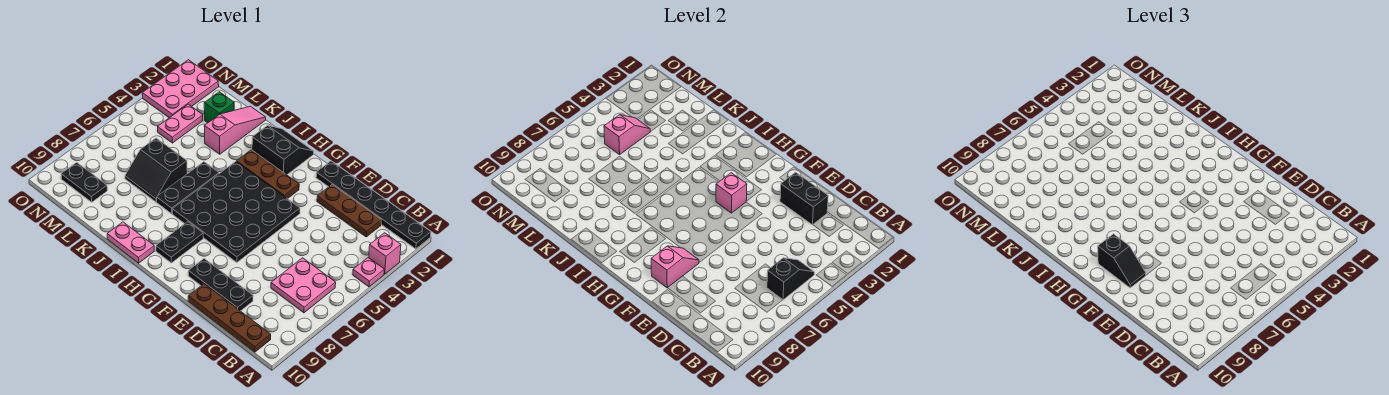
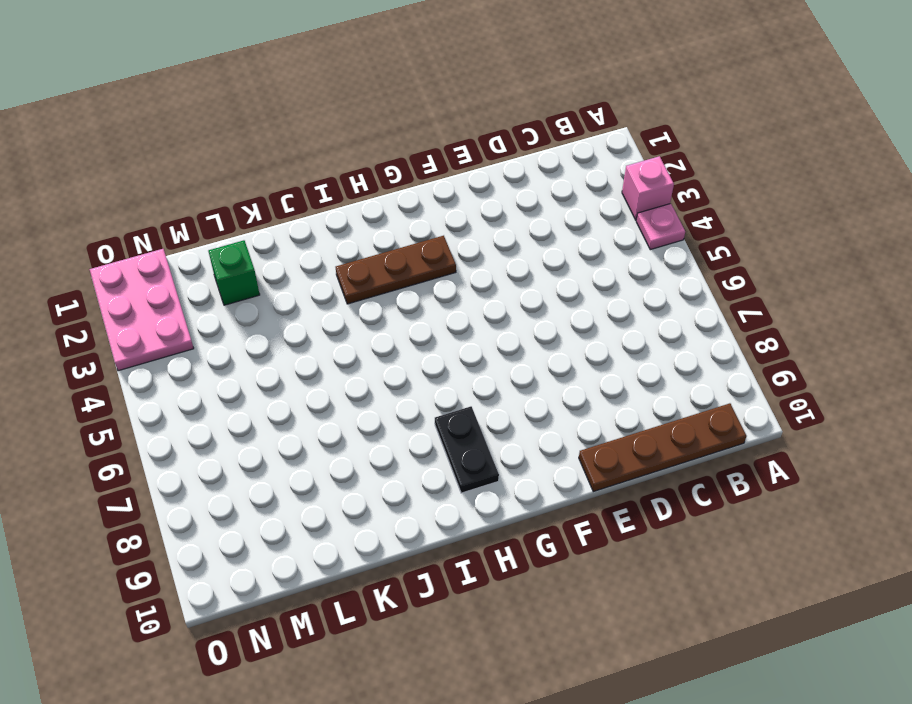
none -> black 1x6 plate [316,161,431,249]
none -> pink 2x2 plate [271,258,336,313]
none -> brown 1x3 plate [317,185,381,237]

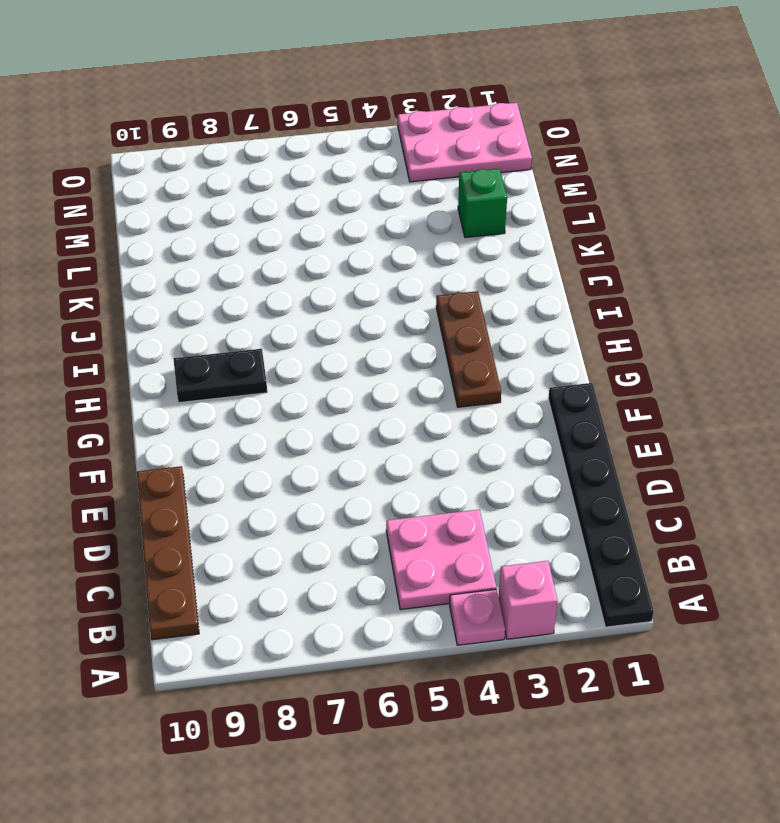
pink 2x2 plate [386,509,496,610] -> pink 2x2 plate moved to [271,258,336,313]
none -> brown 1x3 plate [317,185,381,237]
none -> black 1x3 plate [188,259,253,311]
none -> black 4x4 plate [173,161,300,262]

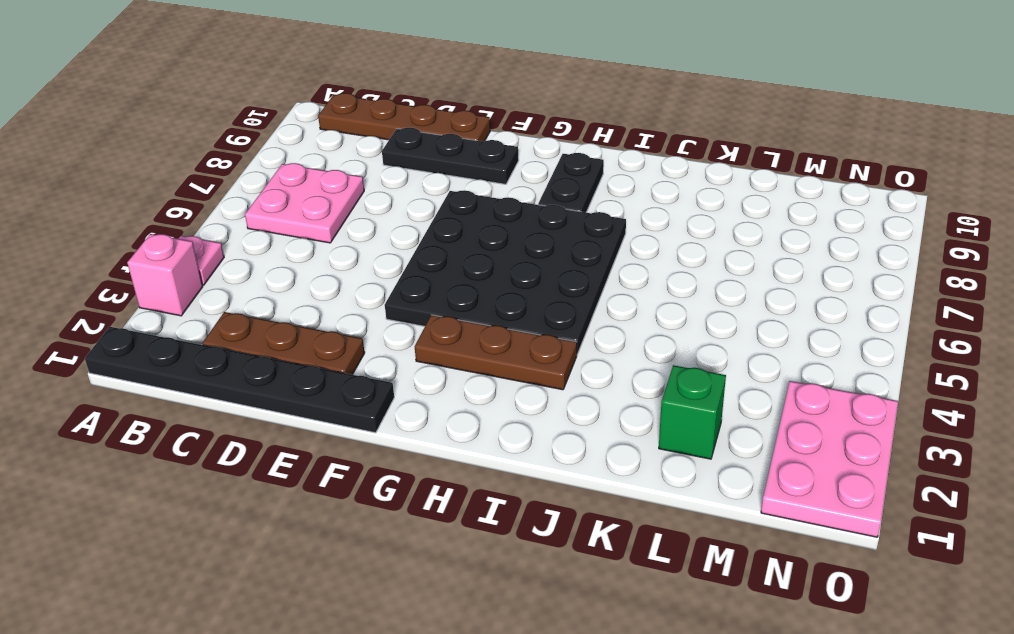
none -> black 2x2 slope [252,125,314,175]
none -> pink 1x2 plate [107,222,154,263]
none -> black 1x3 plate [157,162,219,214]

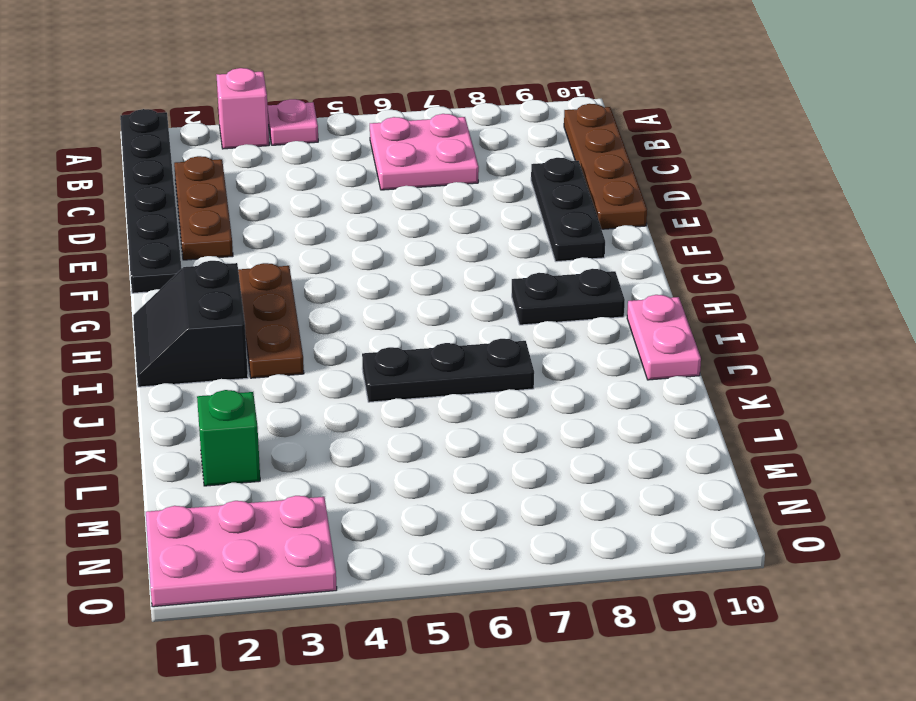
none -> black 4x4 plate [173,161,300,262]
none -> pink 1x3 slope [204,106,266,154]
none -> black 2x2 slope [125,138,187,202]

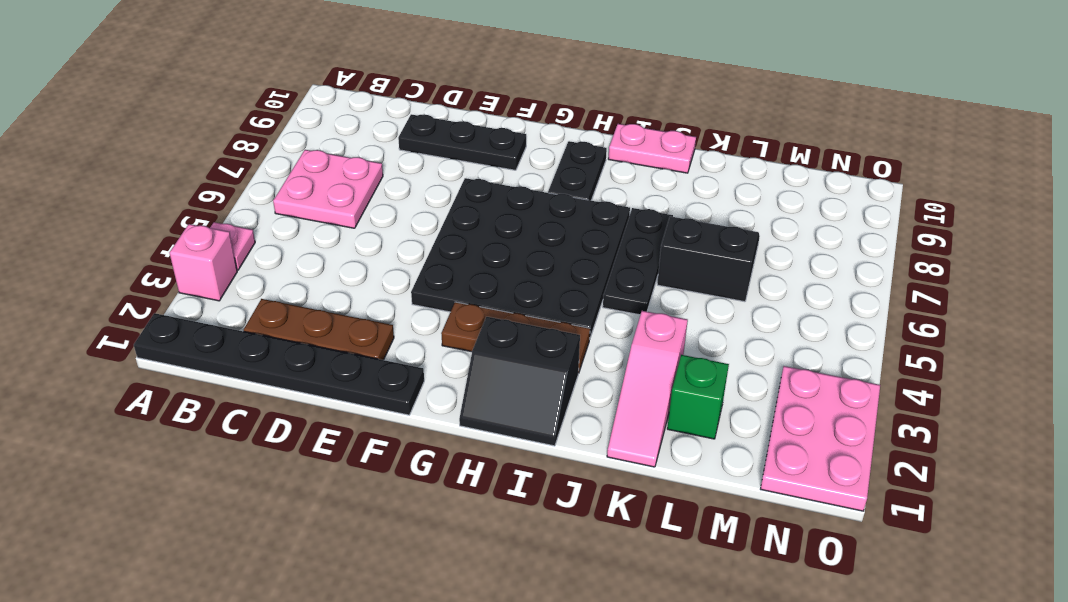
none -> brown 1x4 plate [188,284,271,352]
none -> pink 1x2 plate [158,104,203,143]
none -> black 1x2 plate [61,162,107,202]

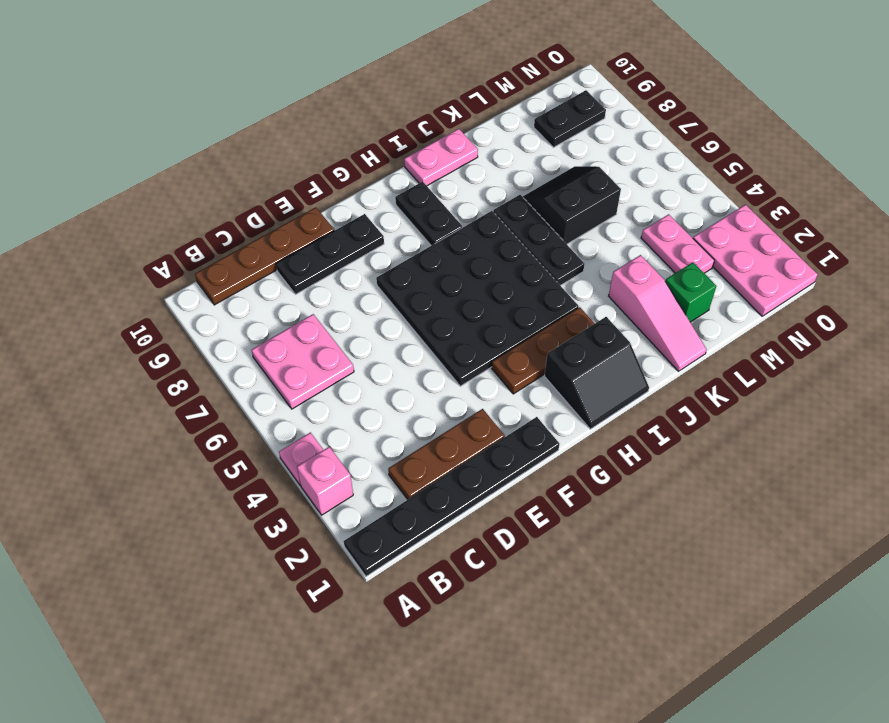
none -> black 1x2 slope [767,258,814,300]
none -> black 1x2 brick [780,172,828,225]
none -> pink 1x2 slope [651,246,699,288]

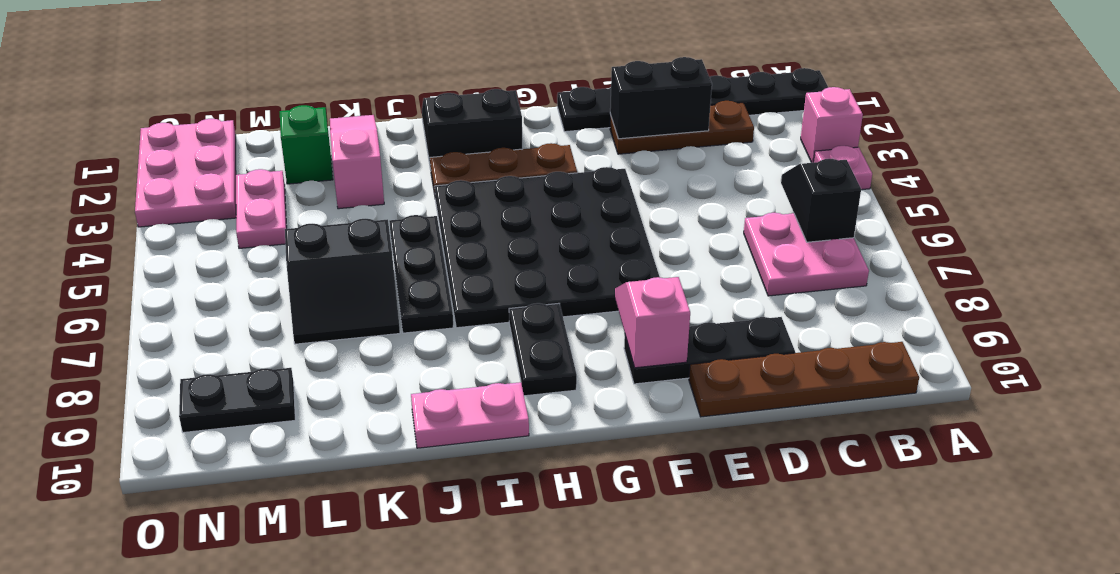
none -> pink 1x1 brick [716,173,747,213]
none -> pink 1x2 slope [604,115,650,155]
none -> black 1x2 slope [1098,234,1146,288]

